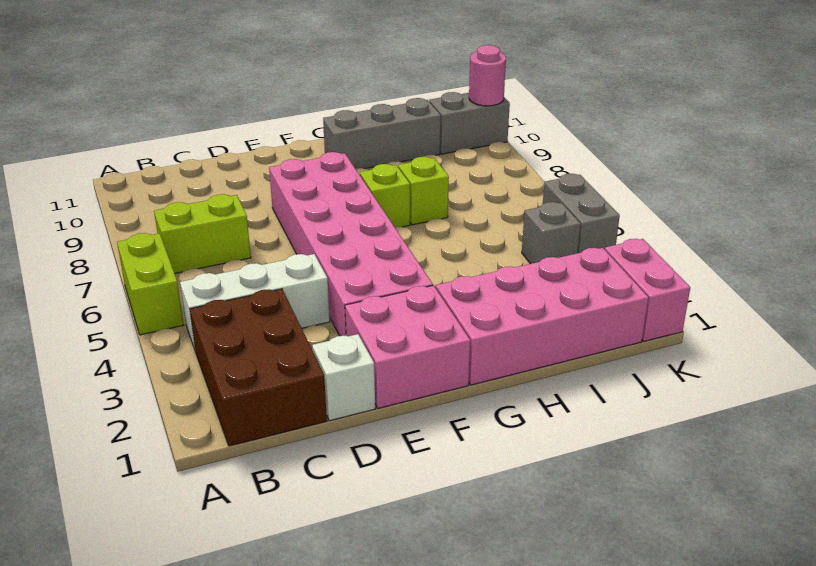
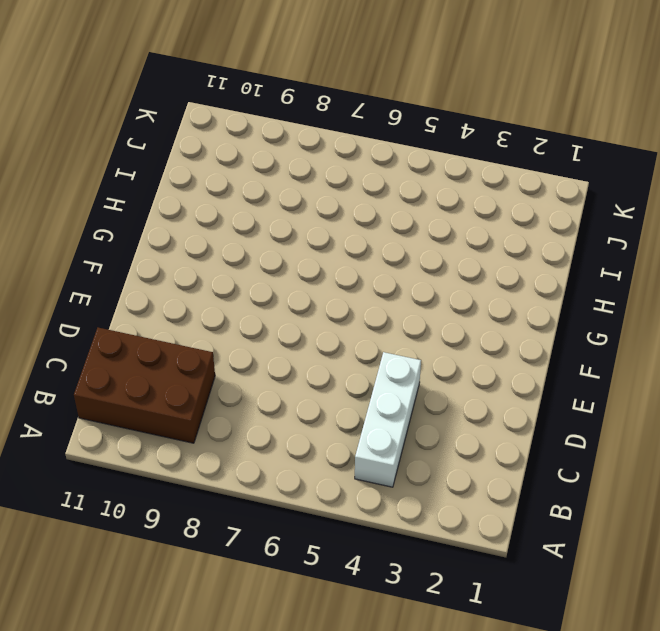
brown 2x3 brick [74,328,215,443] -> brown 2x3 brick moved to [190,289,327,446]
none -> lime 1x2 brick [117,233,184,335]
none -> lime 1x2 brick [154,194,251,274]
none -> white 1x1 brick [312,334,375,421]

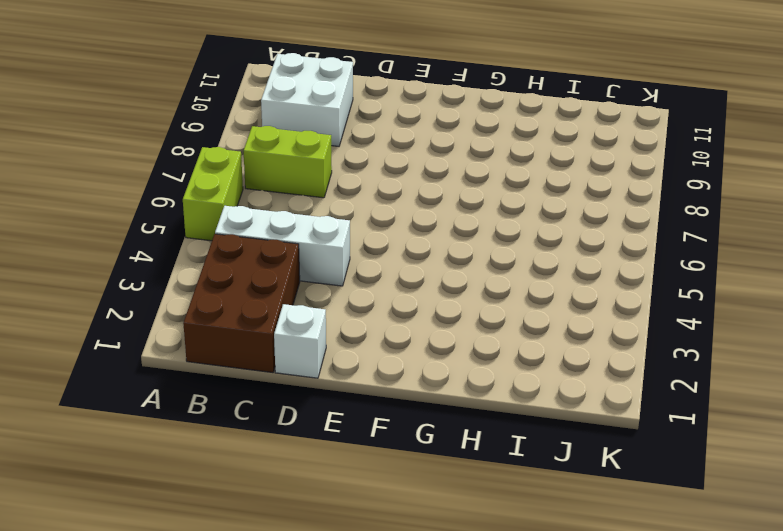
white 2x2 brick [261,53,353,146] -> none
none -> pink 2x2 brick [345,285,470,408]
none -> pink 2x6 brick [269,152,433,336]
none -> pink 2x4 brick [436,248,649,385]

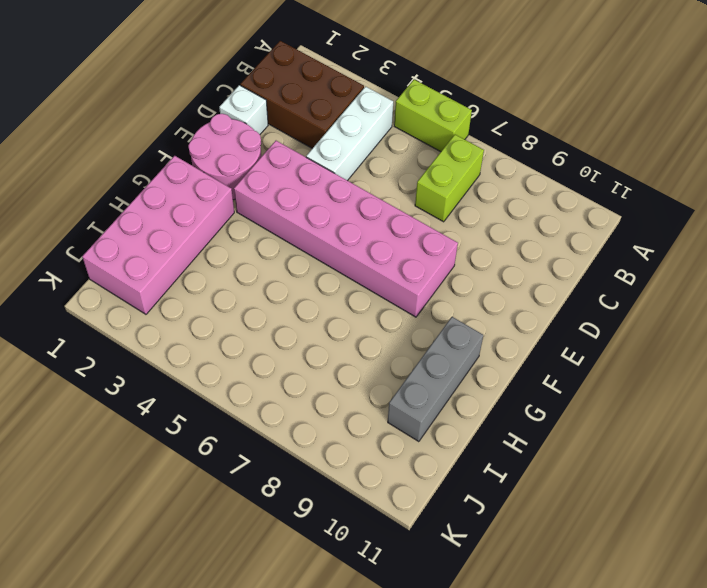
pink 2x2 round brick [188,114,261,200] -> pink 2x2 brick [345,285,470,408]
none -> lime 1x1 brick [360,164,410,227]
none -> lime 1x1 brick [398,157,449,225]
none -> grey 1x1 brick [522,202,581,264]

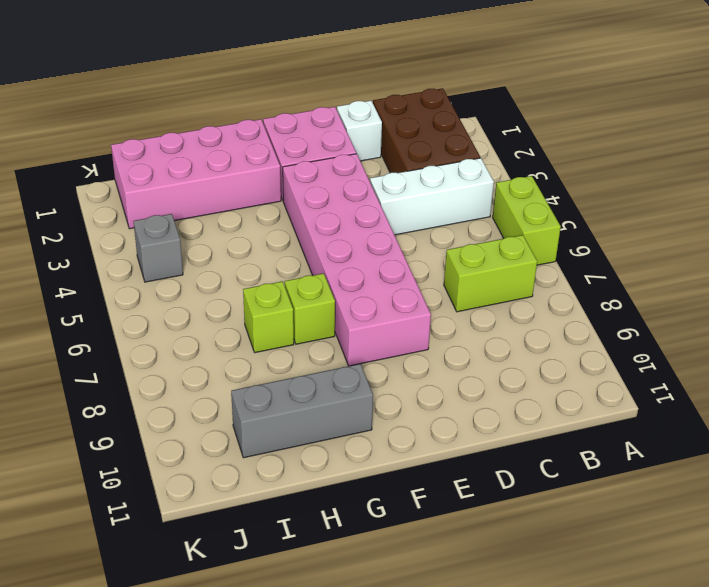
none -> grey 1x2 brick [429,92,510,154]
none -> pink 1x2 brick [605,239,690,341]
none -> grey 1x2 brick [543,174,620,253]

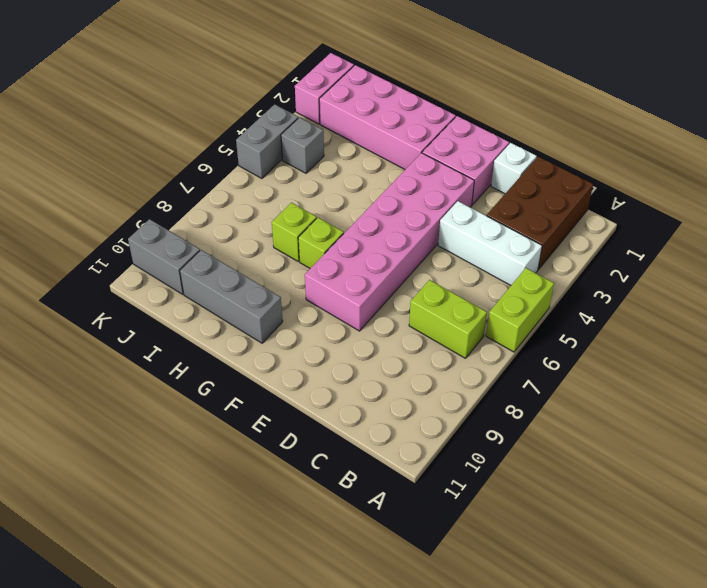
none -> pink 1x1 round brick [469,45,506,106]

